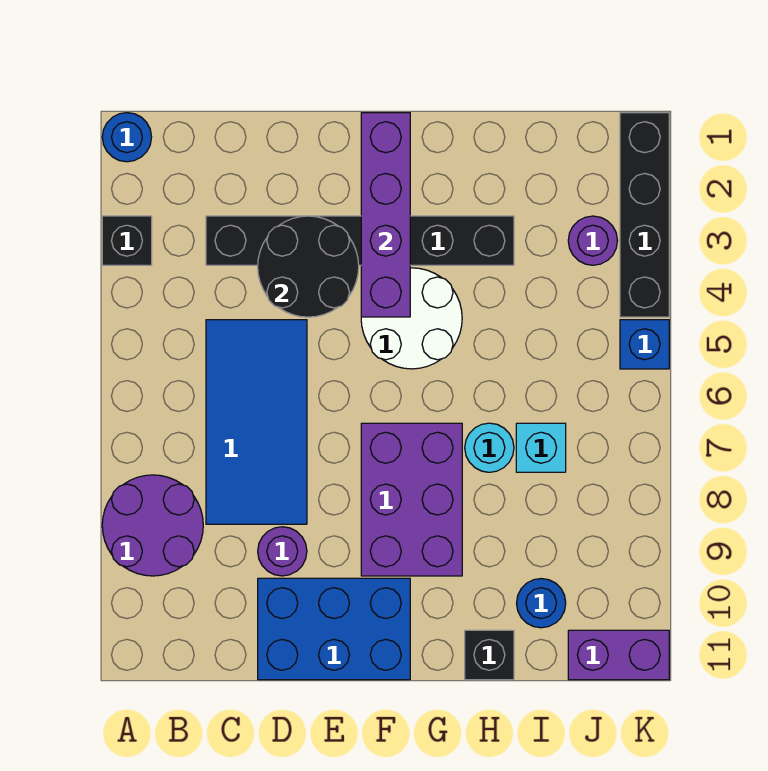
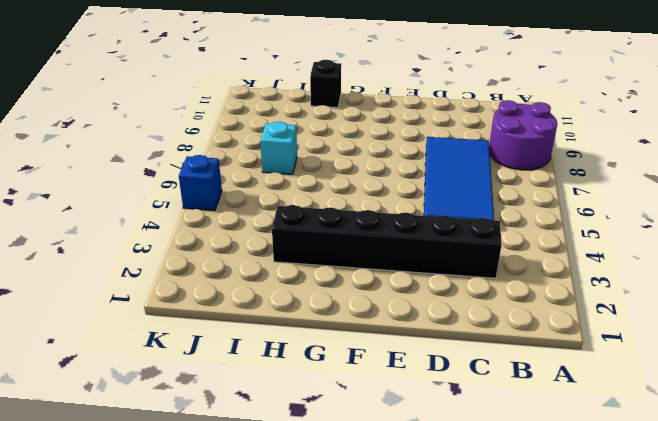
none -> blue 1x1 round brick [102,113,152,162]
none -> black 1x1 brick [102,216,152,265]
none -> purple 1x1 round brick [258,527,307,576]

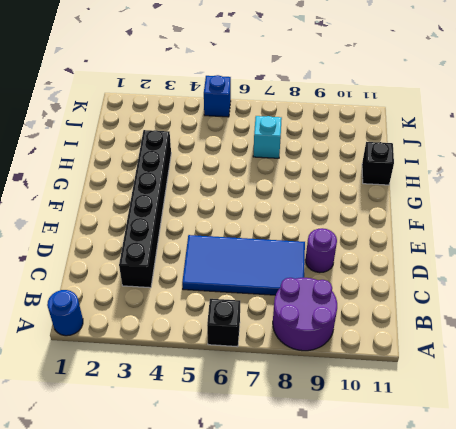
black 1x1 brick [207,299,240,347] -> black 1x1 brick moved to [102,216,152,265]
none -> blue 2x3 brick [258,578,410,680]
none -> white 2x2 round brick [361,268,462,369]
none -> purple 2x3 brick [361,423,462,576]

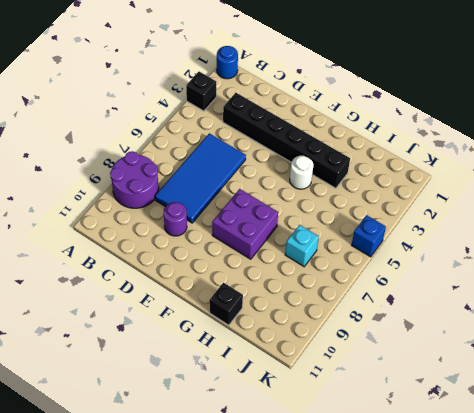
purple 2x2 brick [212,189,278,259] -> purple 2x3 brick [361,423,462,576]
white 1x1 round brick [290,156,313,189] -> white 2x2 round brick [361,268,462,369]
none -> blue 2x3 brick [258,578,410,680]
none -> cyan 1x1 round brick [465,423,514,472]
none -> blue 1x1 round brick [517,579,566,628]

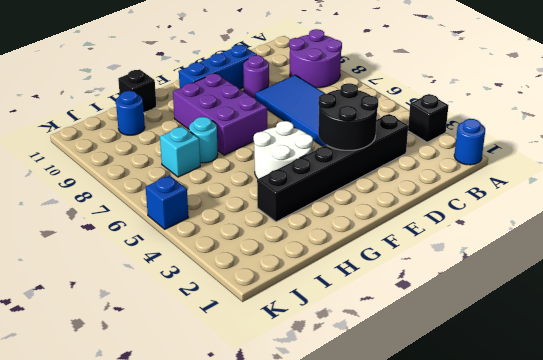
blue 1x3 brick [179,45,257,89] -> blue 2x3 brick [258,578,410,680]
none -> purple 1x1 round brick [568,216,618,265]
none -> purple 1x2 brick [568,630,669,680]
none -> black 1x4 brick [620,113,669,317]

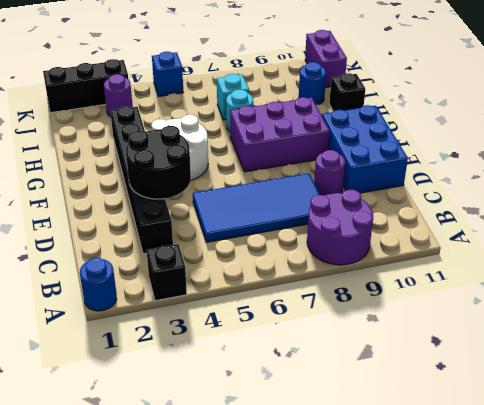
black 1x3 brick [43,59,128,113] -> black 1x4 brick [620,113,669,317]
none -> purple 1x4 brick [361,113,410,317]

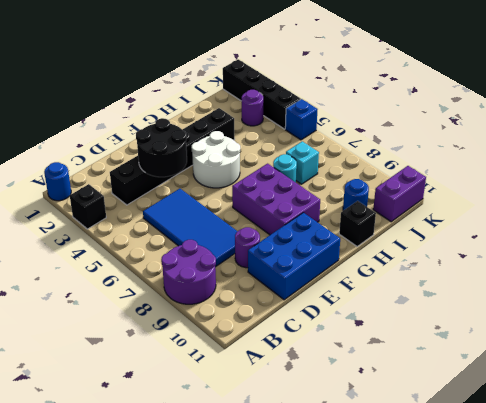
none -> purple 1x4 brick [361,113,410,317]

